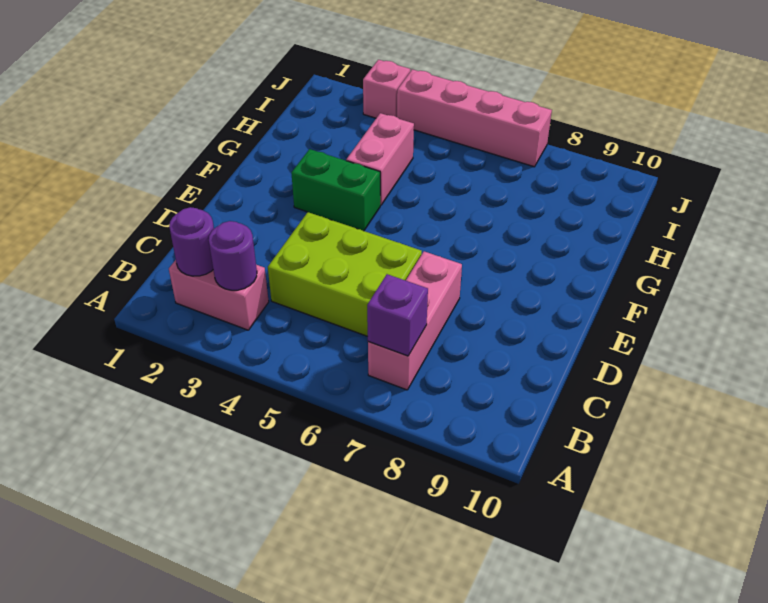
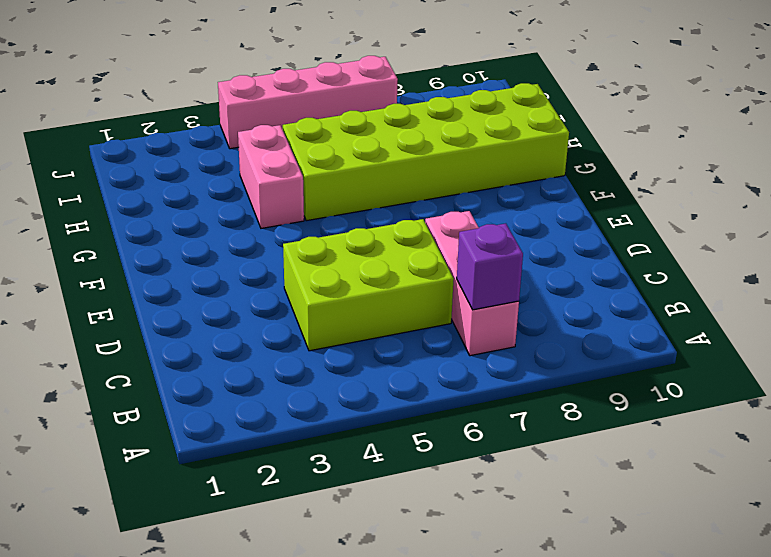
lime 2x6 brick [283,83,569,221] -> none
none -> pink 1x2 brick [169,260,269,330]
none -> green 1x2 brick [291,149,380,231]

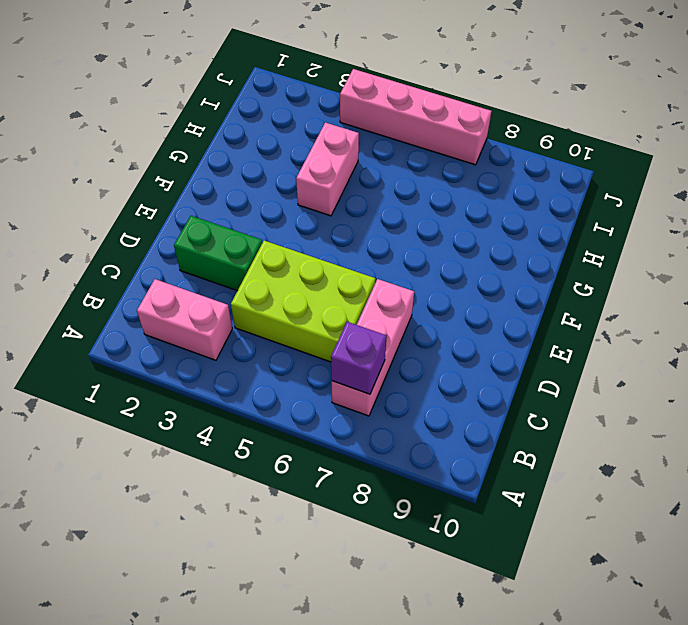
green 1x2 brick [174,216,262,291] -> green 1x2 brick moved to [291,149,380,231]
none -> pink 1x1 brick [363,60,410,118]
none -> purple 1x1 round brick [169,207,214,276]

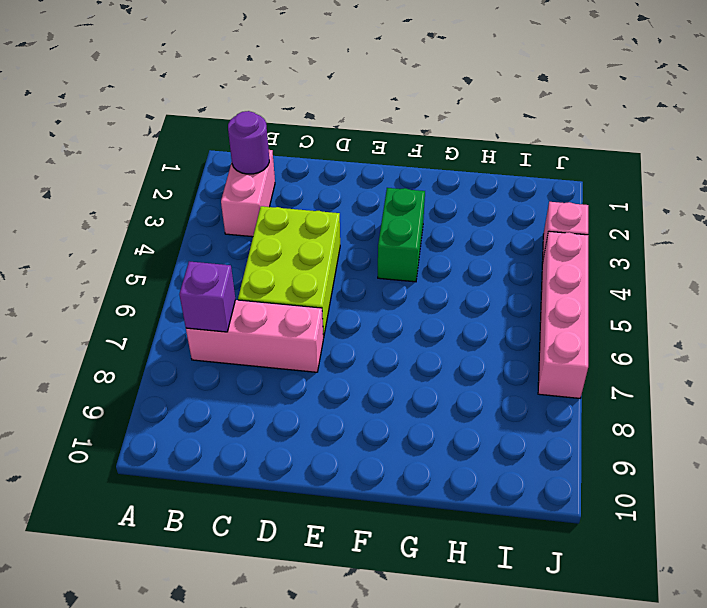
none -> pink 1x2 brick [346,113,414,205]
none -> purple 1x1 round brick [209,221,257,290]

